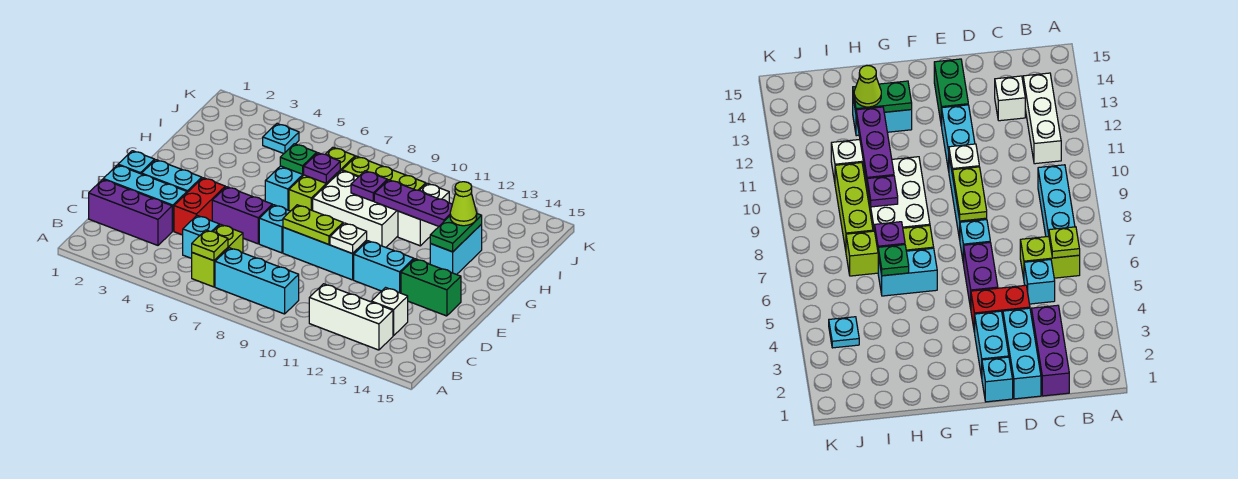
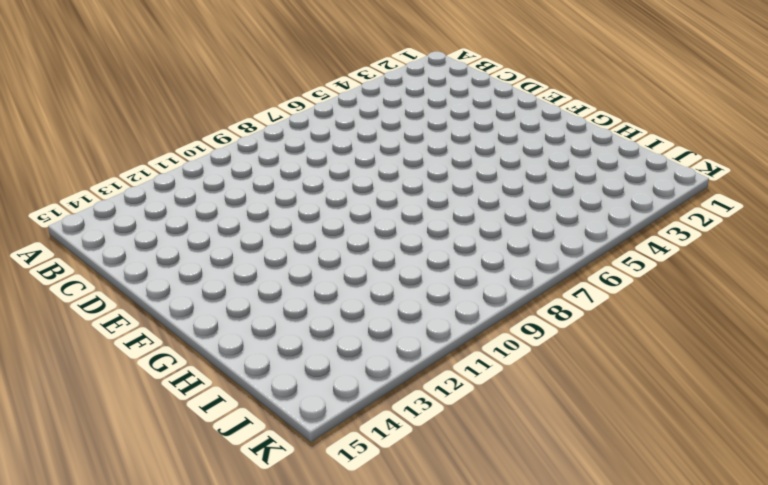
none -> lime 1x2 brick [191,224,243,287]
none -> cyan 1x3 brick [215,248,299,314]
none -> white 1x3 brick [309,284,393,350]
none -> purple 1x3 brick [89,179,172,245]

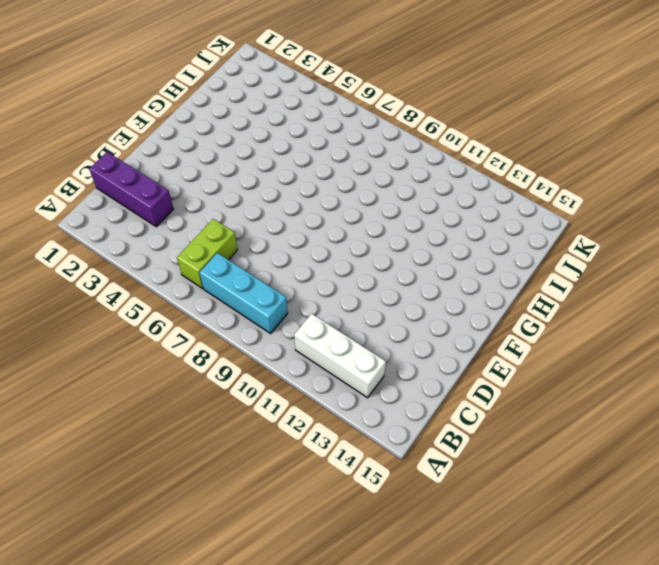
none -> cyan 1x1 brick [183,216,219,258]
none -> white 1x1 brick [371,288,408,336]
none -> cyan 1x3 brick [103,165,187,231]
none -> red 1x2 brick [174,178,225,235]

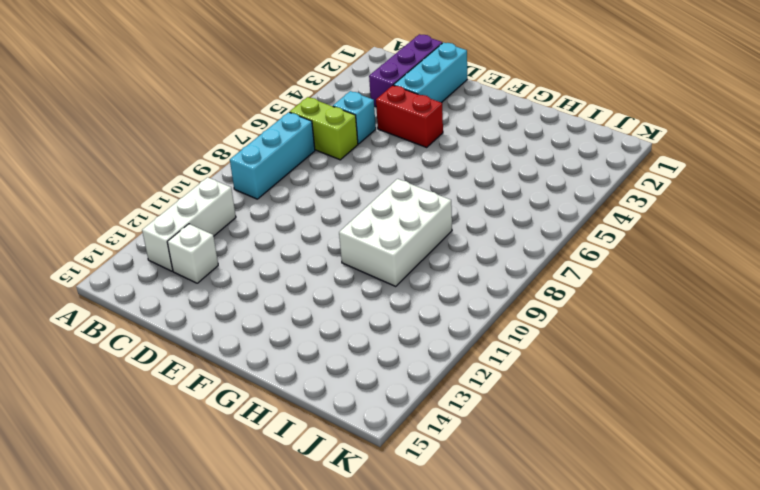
none -> cyan 1x1 brick [118,151,155,174]
none -> cyan 1x2 brick [142,160,202,192]
none -> purple 1x2 brick [212,187,272,244]
none -> cyan 1x1 brick [259,205,290,253]

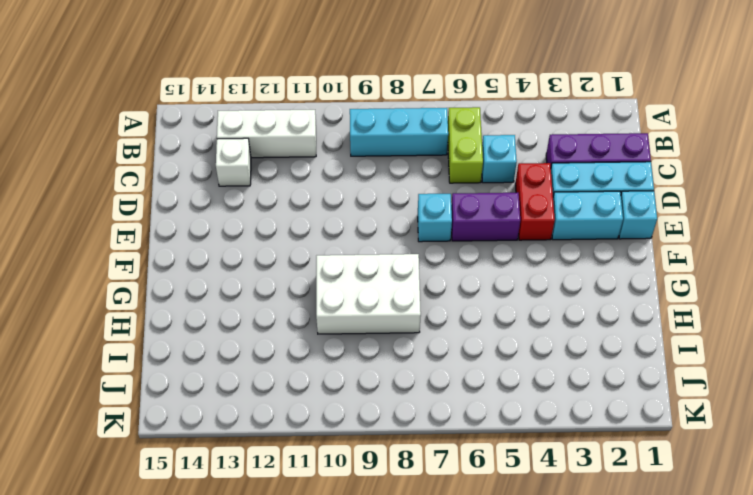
none -> cyan 1x3 brick [283,227,367,280]
none -> cyan 1x2 brick [354,241,414,293]
none -> green 1x2 brick [401,259,461,316]
none -> cyan 1x2 brick [265,166,304,210]

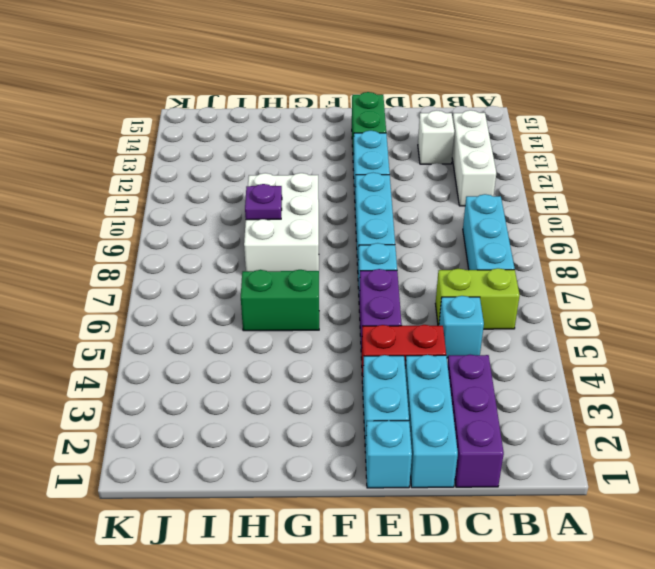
green 1x2 brick [241,270,319,331] -> cyan 1x2 brick [265,166,304,210]
none -> lime 1x3 brick [289,147,355,211]
none -> cyan 1x2 brick [430,224,482,275]
none -> white 1x2 brick [398,183,449,246]
none -> lime 1x3 brick [342,156,426,190]

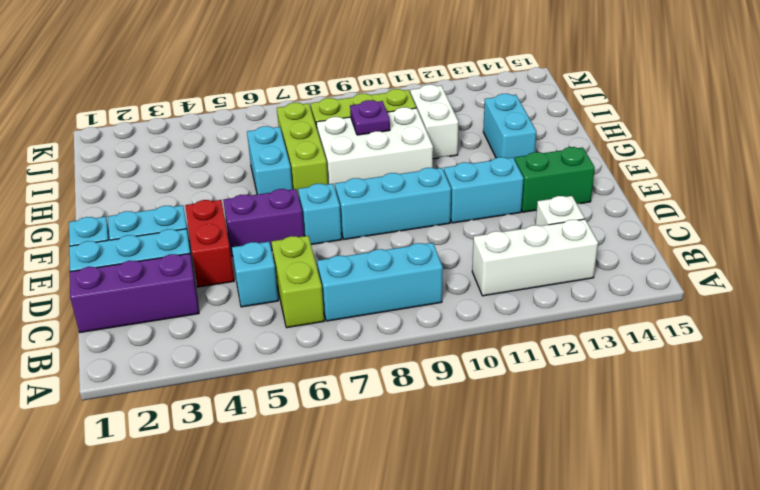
none -> cyan 1x1 plate [263,123,299,154]
none -> lime 1x1 plate [192,230,228,261]
none -> lime 1x2 plate [283,205,343,245]
none -> white 1x1 plate [330,223,367,254]

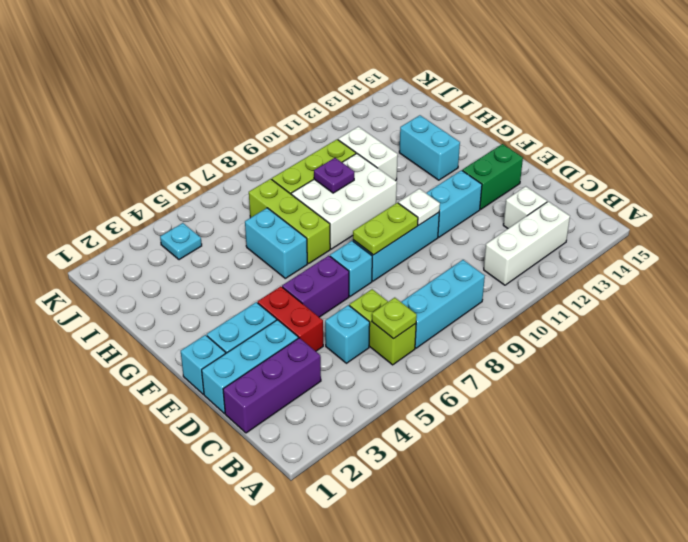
none -> green 1x2 plate [430,214,482,252]
none -> green 1x1 plate [280,144,317,174]
none -> purple 1x1 plate [304,153,340,183]
none -> purple 1x3 plate [374,180,452,226]

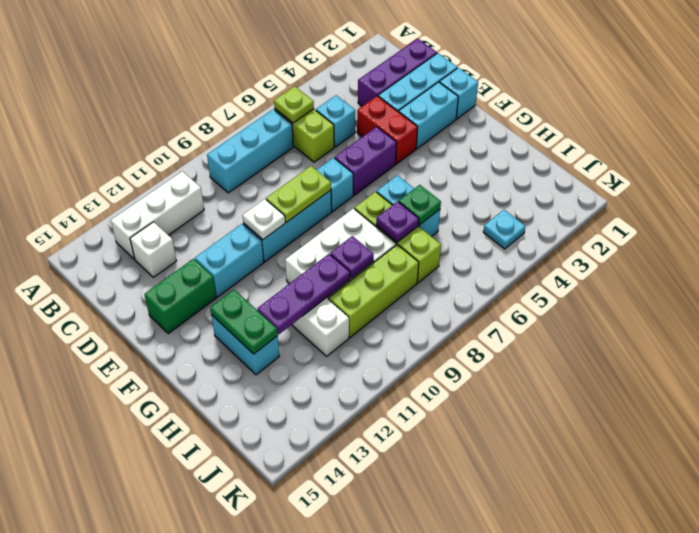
none -> lime 1x1 cone [450,182,477,226]

